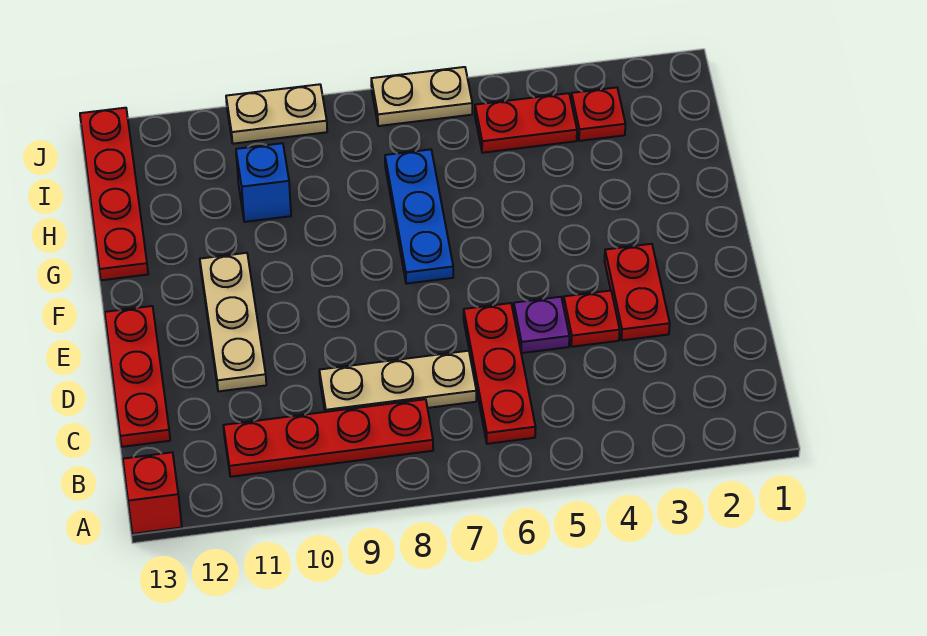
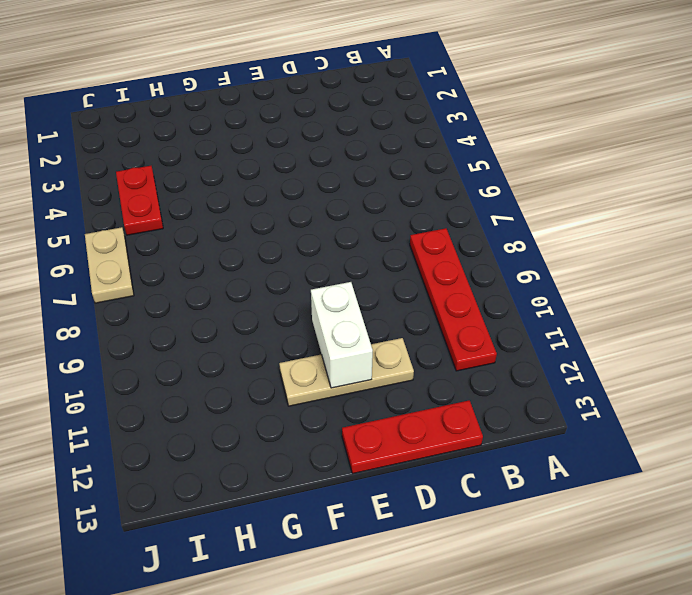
white 1x2 brick [311,282,373,388] -> none
none -> red 1x1 brick [123,452,182,534]
none -> red 1x3 plate [464,303,536,444]
none -> tan 1x3 plate [319,351,476,412]

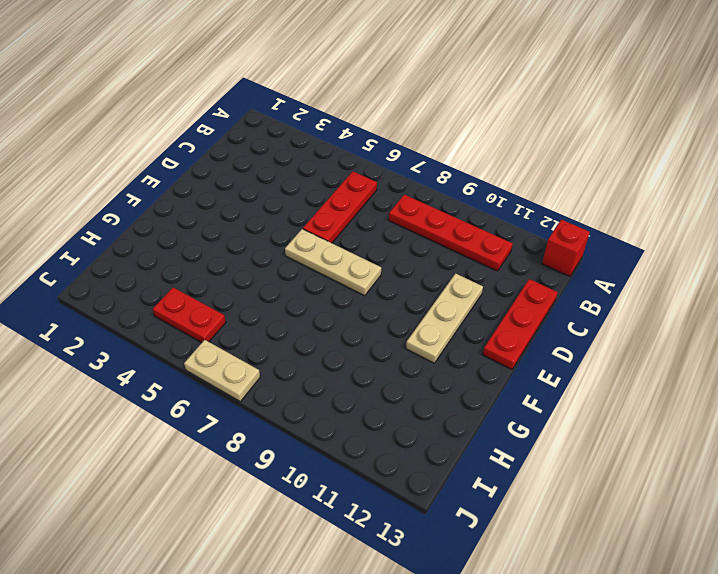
tan 1x3 plate [285,229,381,296] -> tan 1x3 plate moved to [319,351,476,412]
none -> red 1x2 plate [605,244,670,340]
none -> red 1x1 plate [563,291,620,347]
none -> purple 1x1 plate [514,297,569,353]

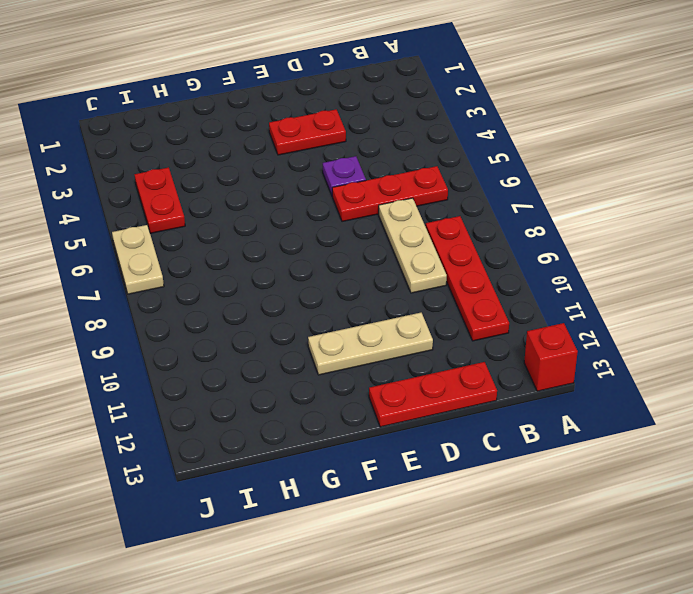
none -> red 1x1 plate [563,291,620,347]
none -> blue 1x3 plate [385,149,453,284]
none -> red 1x4 plate [80,108,148,280]

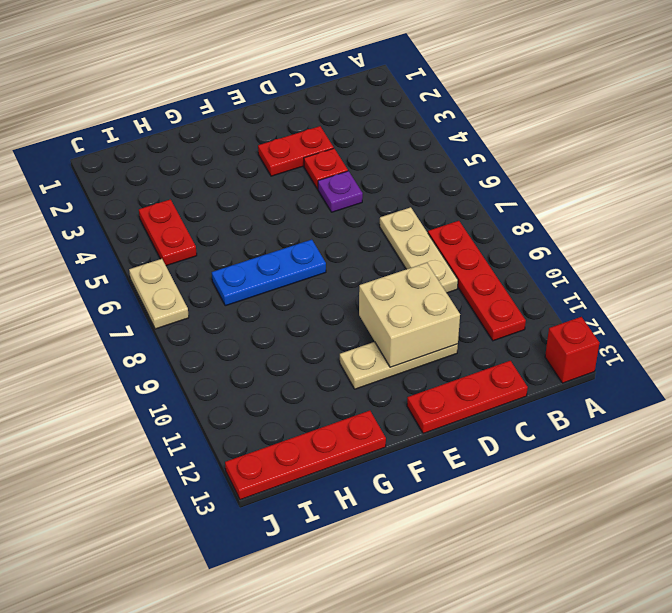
tan 2x2 brick [359,262,460,367] -> none
none -> red 1x3 plate [464,303,536,444]
none -> blue 1x1 brick [236,143,291,222]
none -> red 1x1 plate [571,87,625,141]

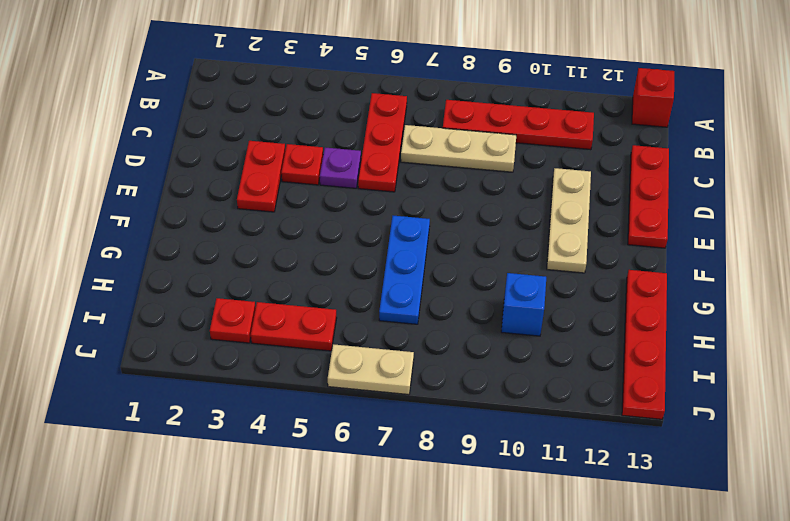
none -> tan 1x2 plate [226,84,327,144]

